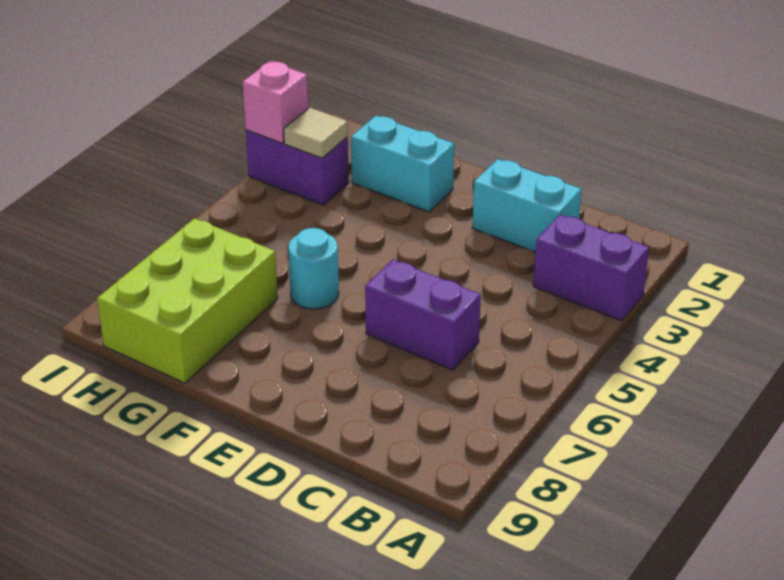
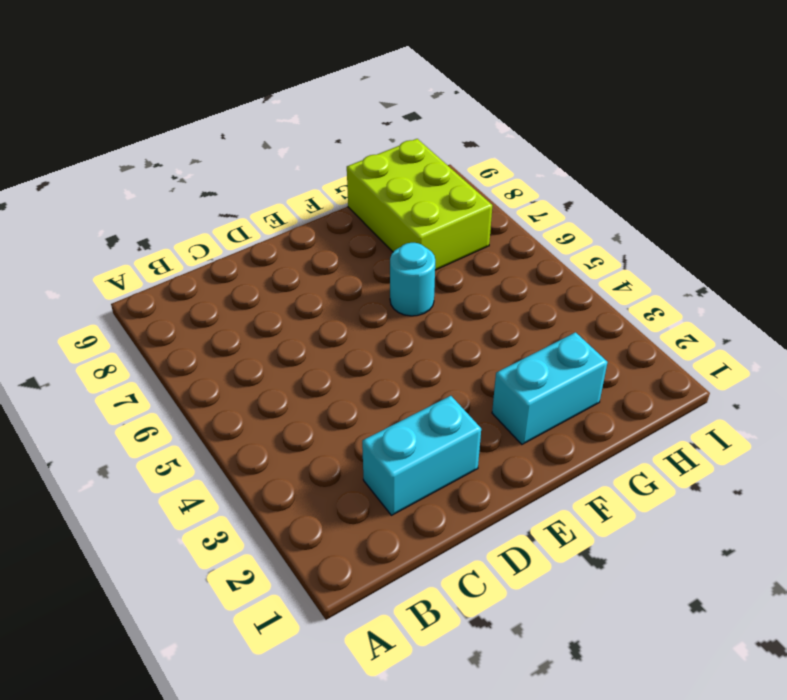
none -> purple 1x2 brick [534,215,649,321]
none -> purple 1x2 brick [365,260,481,370]

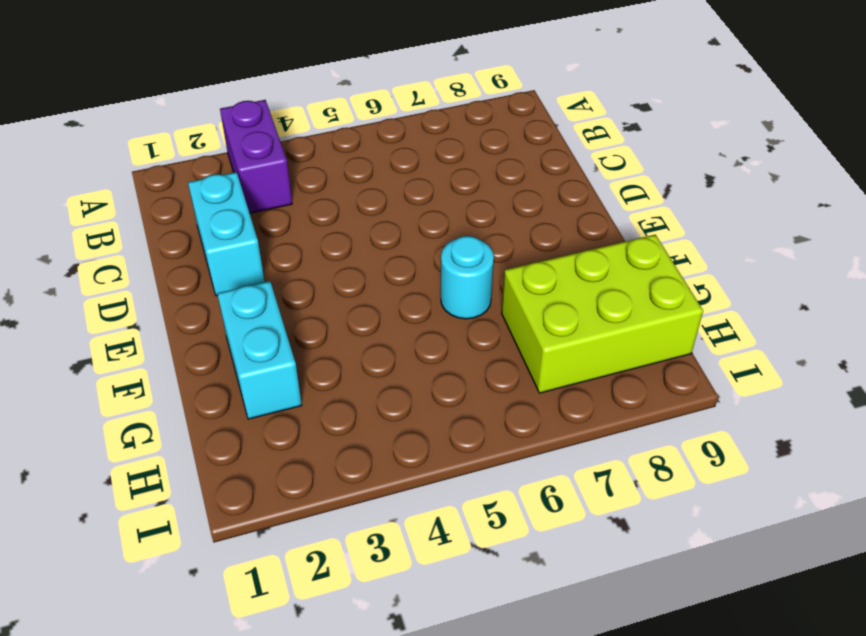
none -> purple 1x2 brick [365,260,481,370]
none -> purple 1x2 brick [246,130,349,205]

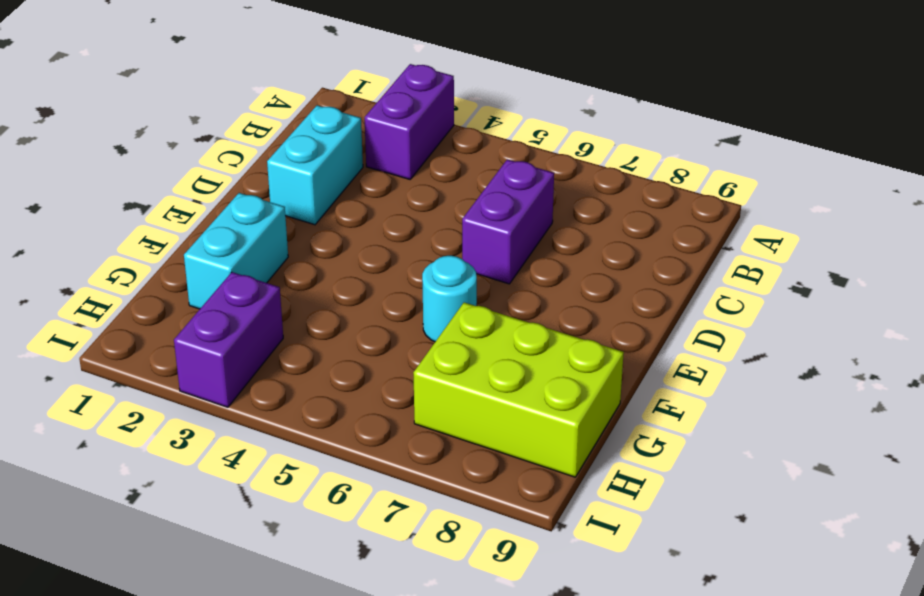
none -> tan 1x1 tile [284,108,348,158]
none -> pink 1x1 brick [243,61,308,143]

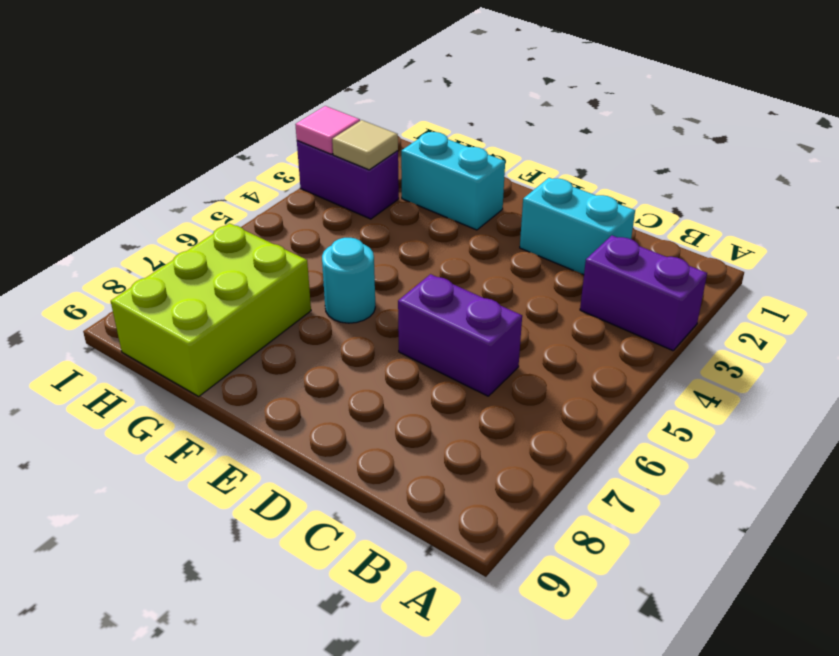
pink 1x1 tile [295,106,360,154] -> pink 1x1 brick [243,61,308,143]

